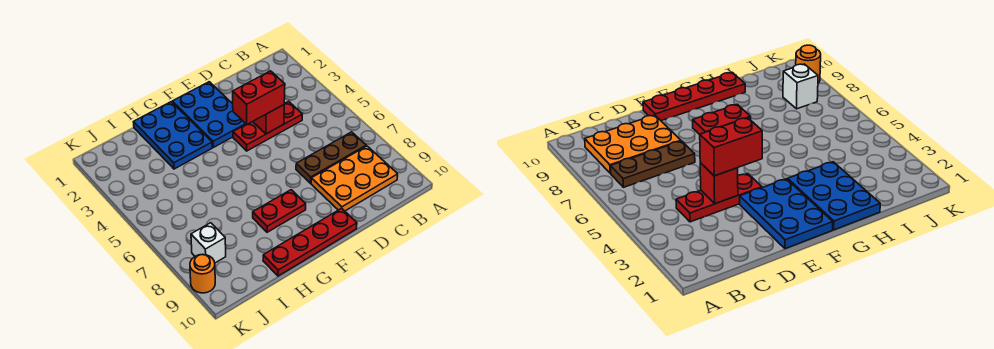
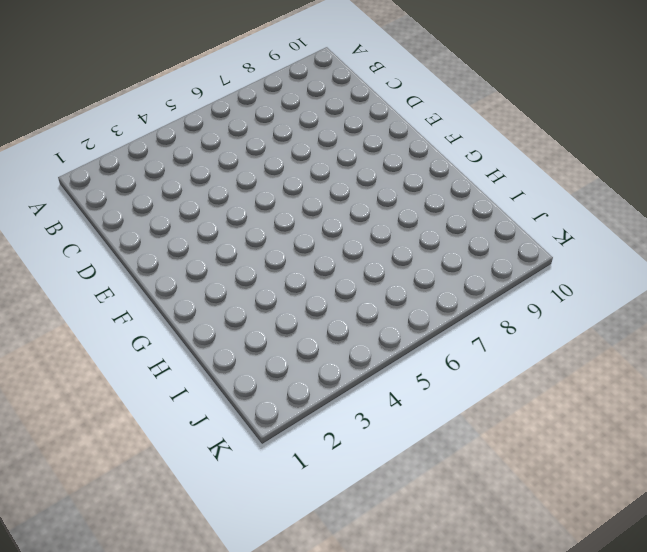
none -> brown 1x3 plate [296,132,366,183]
none -> orange 2x3 plate [311,146,398,211]

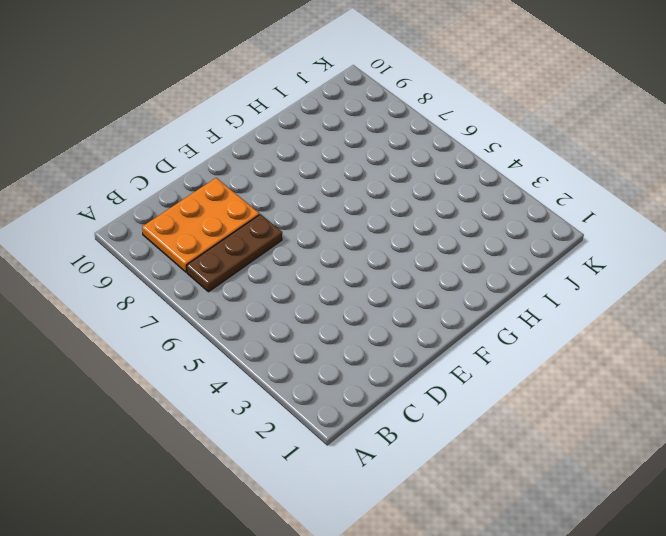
none -> red 1x3 plate [233,101,302,151]
none -> blue 2x3 plate [172,82,246,147]

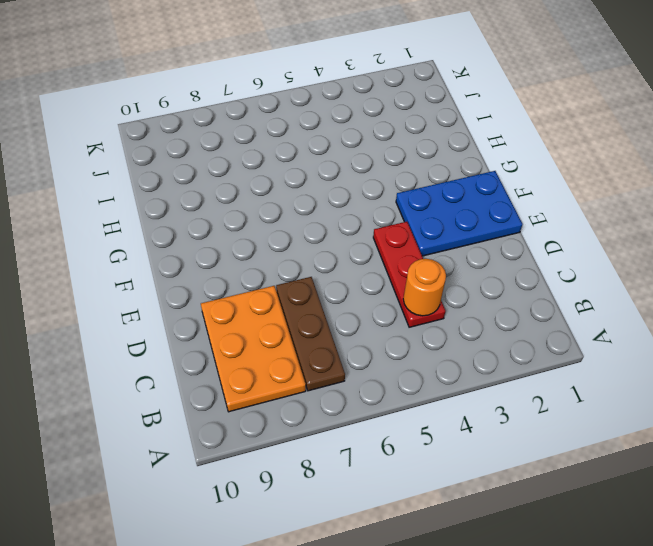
orange 1x1 round brick [403,259,446,316] -> orange 1x1 round brick moved to [190,254,215,293]
none -> red 1x4 plate [263,208,357,276]
none -> red 1x2 plate [253,190,306,232]

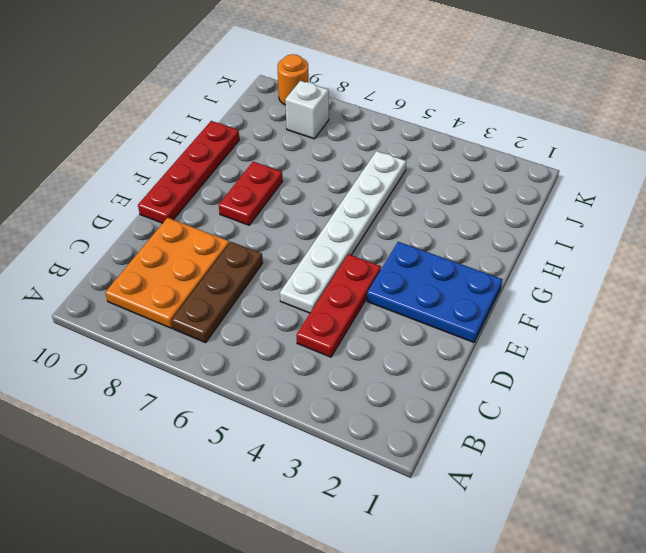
white 1x6 plate [280,151,406,313] -> none
none -> blue 2x3 plate [134,102,212,169]
none -> red 1x1 brick [253,105,284,134]

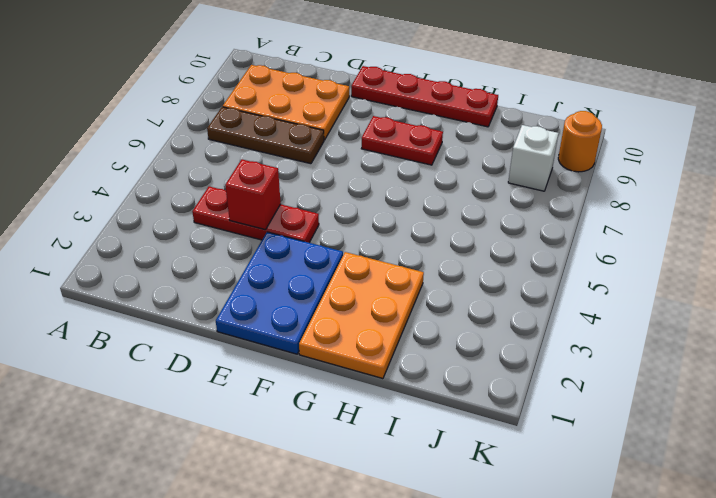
orange 2x3 plate [299,252,424,379] -> blue 2x3 plate [134,102,212,169]
none -> red 1x2 brick [233,71,285,124]

